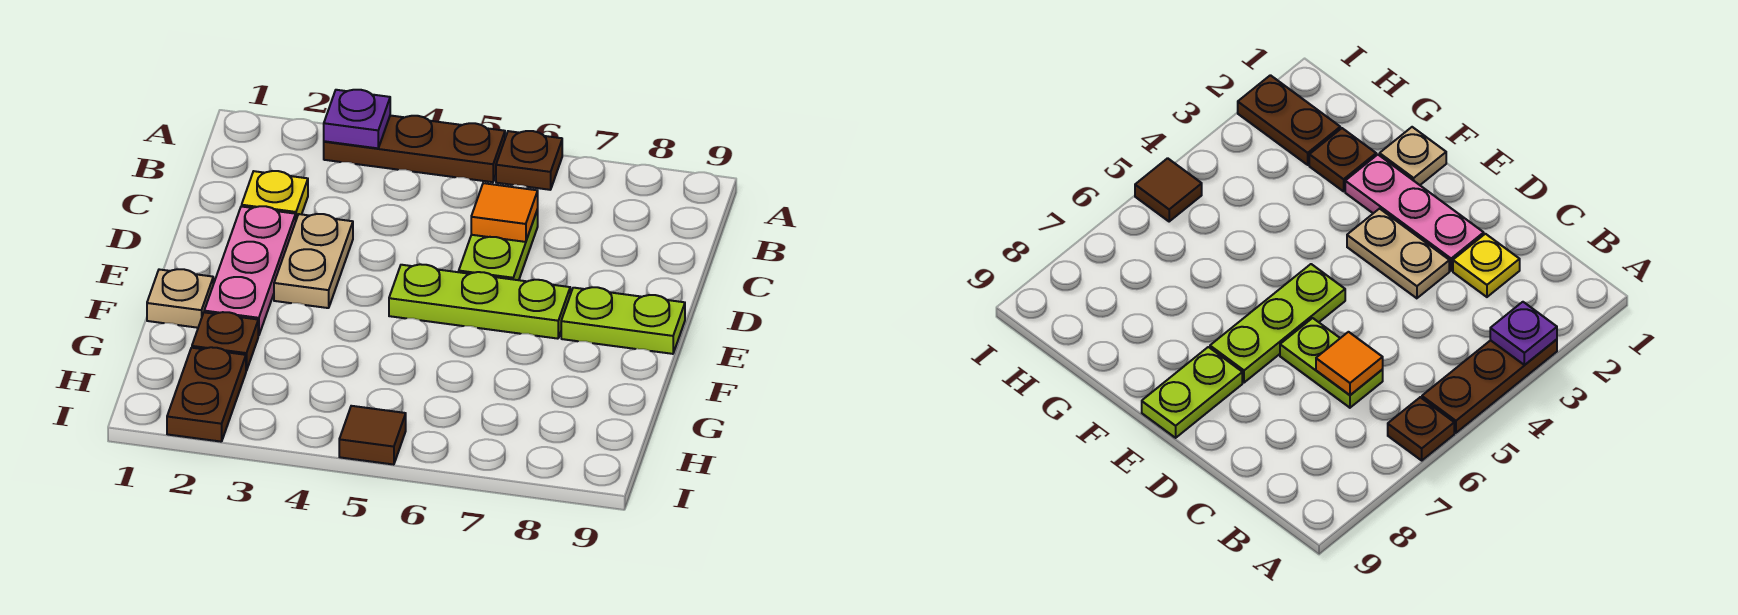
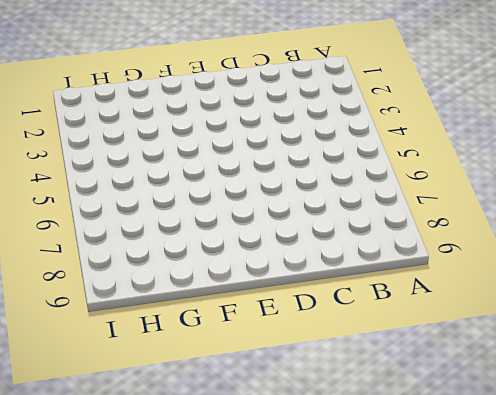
none -> brown 1x3 plate [324,115,505,182]
none -> brown 1x1 plate [496,131,562,190]
none -> yellow 1x1 plate [242,171,308,219]

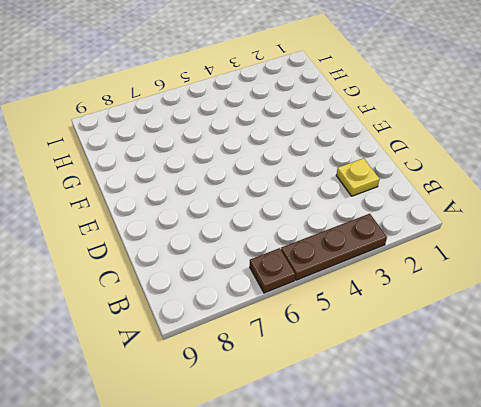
none -> lime 1x2 plate [459,210,538,280]
none -> pink 1x3 plate [204,206,296,336]
none -> tan 1x2 plate [274,214,353,308]

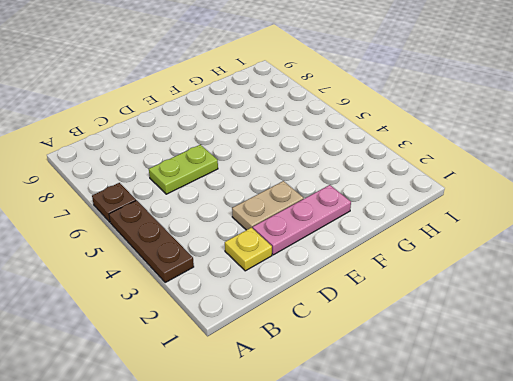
none -> lime 1x3 plate [389,264,570,339]
none -> lime 1x2 plate [561,287,685,354]
none -> tan 1x1 plate [147,269,213,328]

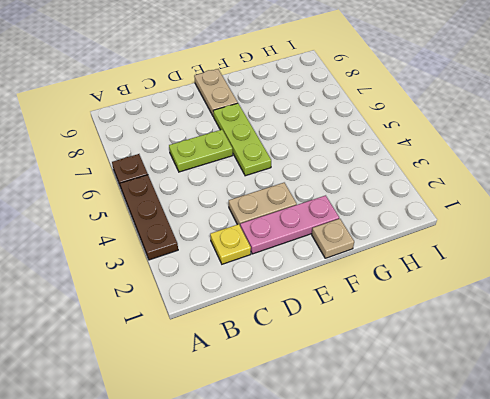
tan 1x2 plate [194,69,238,117] -> lime 1x2 plate [561,287,685,354]
none -> brown 1x1 plate [192,312,258,371]
none -> brown 1x2 plate [167,347,246,442]
none -> brown 1x1 tile [339,406,406,465]

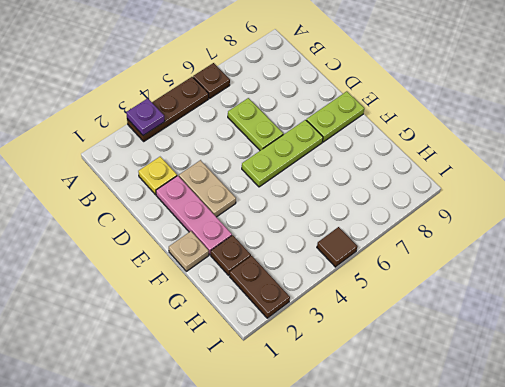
none -> orange 1x1 tile [471,183,538,242]

